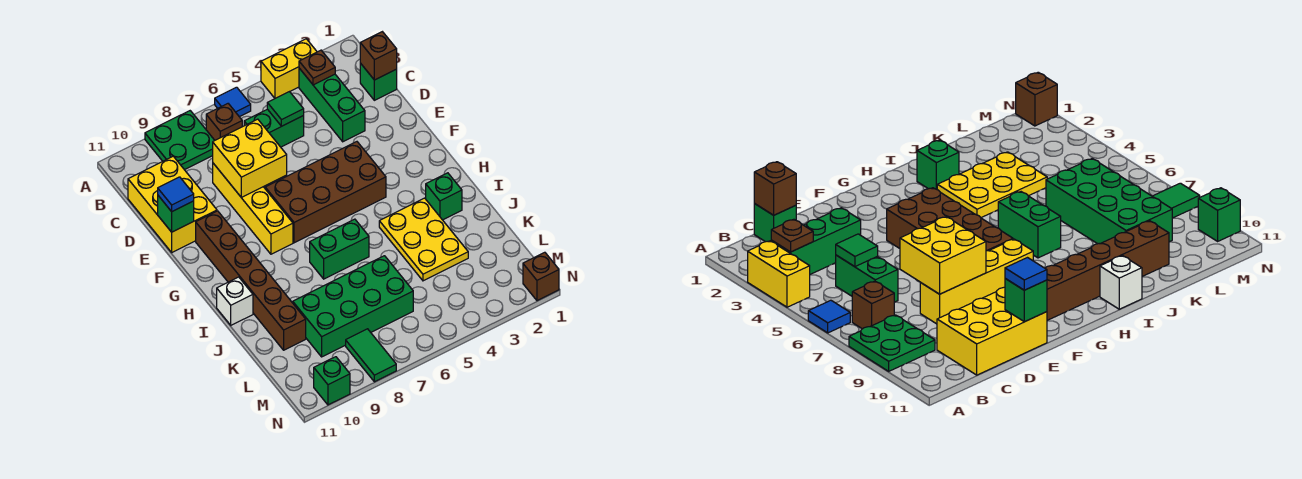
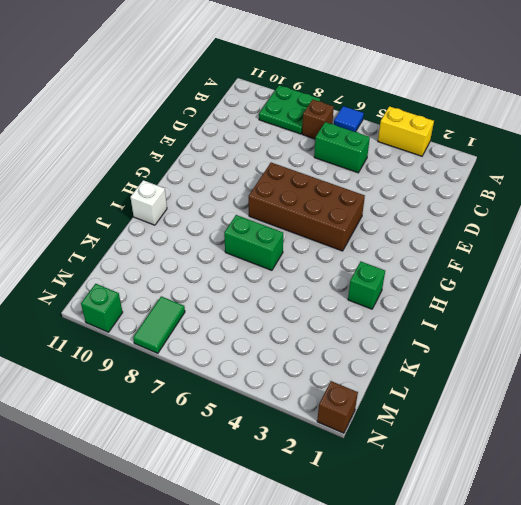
none -> green 1x3 brick [299,68,365,142]
none -> green 1x1 brick [360,63,397,100]
none -> yellow 2x3 brick [128,156,217,252]

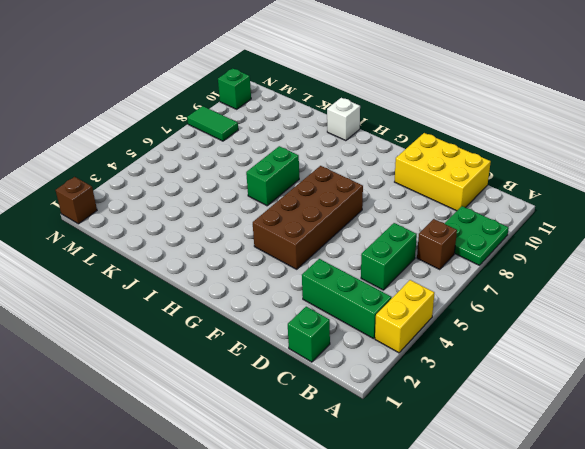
none -> blue 1x1 tile [215,87,251,117]
none -> yellow 1x4 brick [213,163,293,254]
none -> brown 1x6 brick [196,211,306,350]

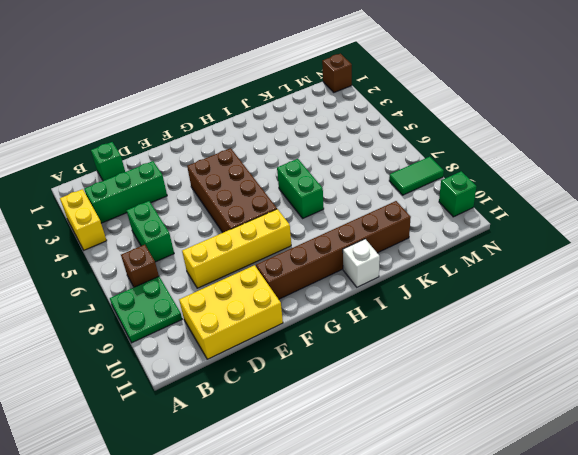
none -> blue 1x1 tile [215,87,251,117]
none -> green 1x1 brick [426,173,462,220]
none -> yellow 2x3 plate [379,198,468,281]

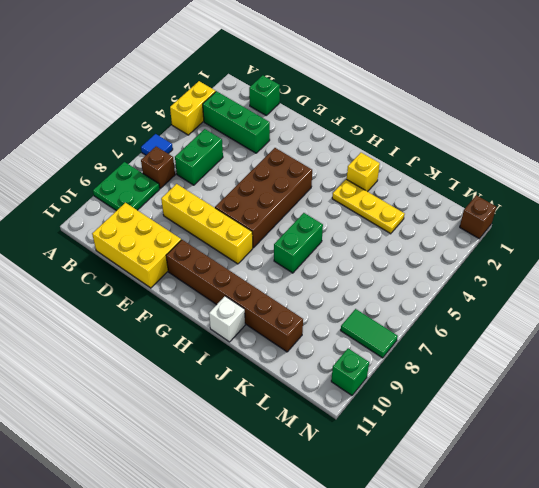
yellow 1x1 brick [347,153,380,192] -> green 1x1 brick [426,173,462,220]
yellow 1x3 plate [332,179,405,234] -> yellow 2x3 plate [379,198,468,281]
none -> green 2x4 brick [293,256,413,357]
none -> brown 1x1 plate [299,50,335,85]
none -> brown 1x1 brick [360,32,397,80]

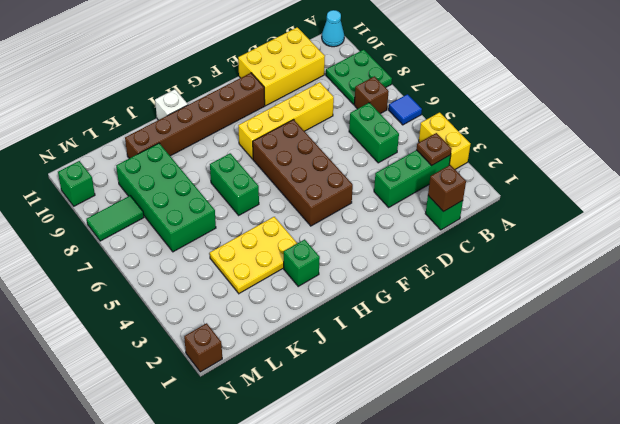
cyan 1x1 cone [322,10,344,47] -> none
none -> green 1x1 tile [267,92,304,126]
none -> yellow 2x2 brick [213,119,287,197]
none -> green 1x1 brick [158,196,194,232]

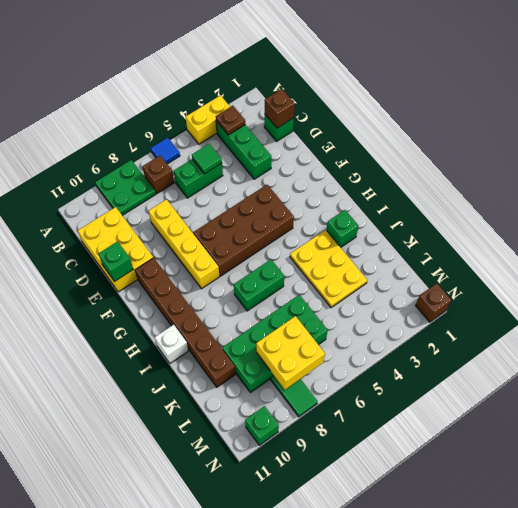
yellow 2x2 brick [256,316,325,389] -> yellow 2x2 brick moved to [213,119,287,197]
none -> blue 1x1 tile [158,177,194,212]

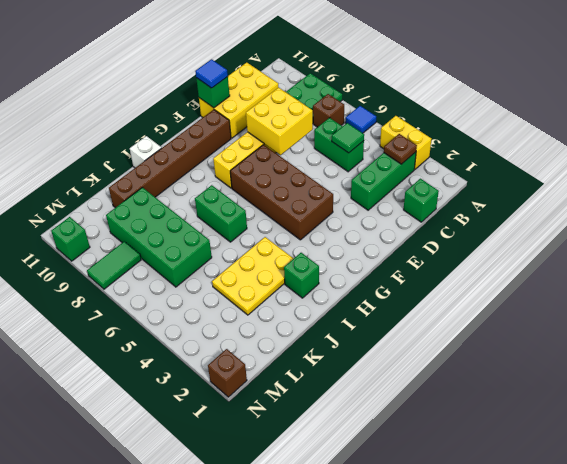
none -> brown 1x1 brick [360,32,397,80]

